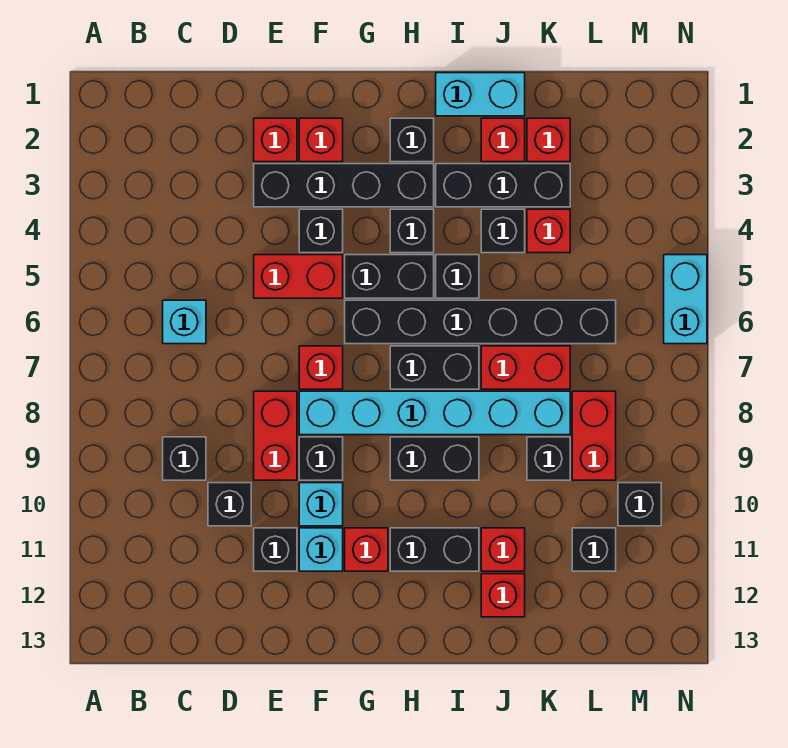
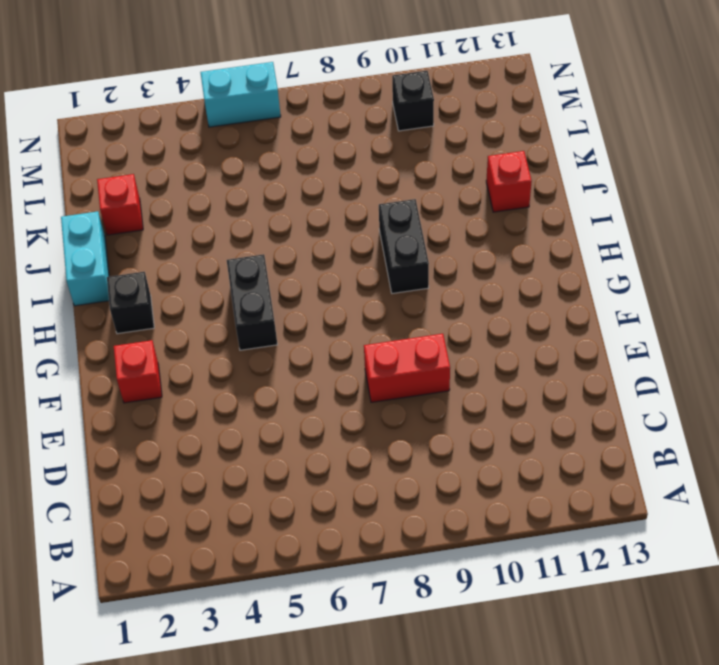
none -> cyan 1x1 brick [163,300,206,344]
none -> black 1x1 brick [163,437,206,480]
none -> black 1x1 brick [208,483,251,526]
none -> red 1x1 brick [254,118,297,162]

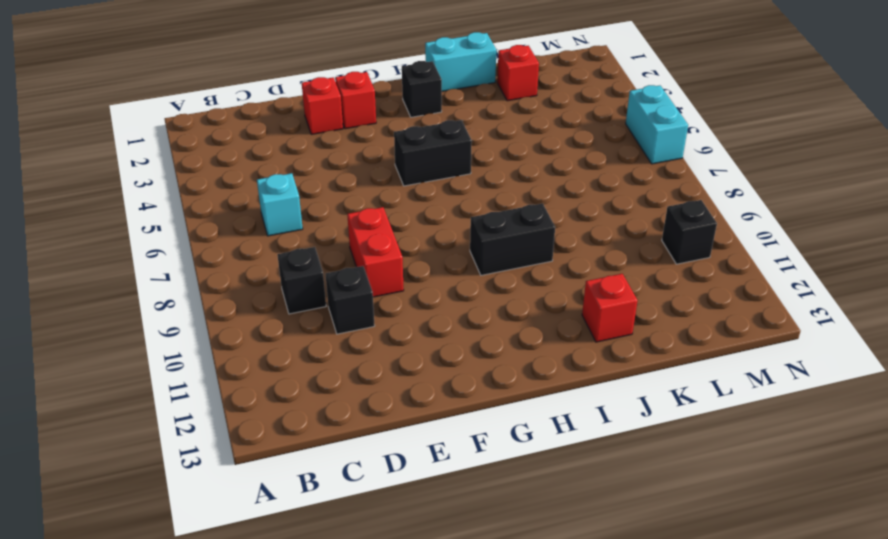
none -> black 1x4 brick [254,164,434,207]
none -> red 1x2 brick [254,255,343,298]
none -> black 1x1 brick [254,528,297,571]
none -> black 1x1 brick [299,209,343,253]

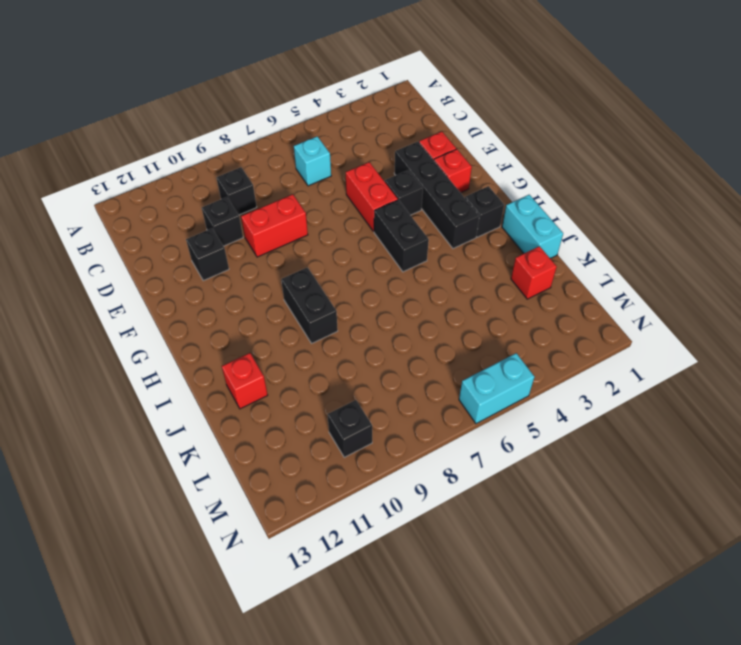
none -> red 1x1 brick [299,346,343,389]
none -> cyan 1x6 brick [299,391,570,435]
none -> black 1x1 brick [299,437,343,480]
none -> cyan 1x1 brick [299,483,343,526]

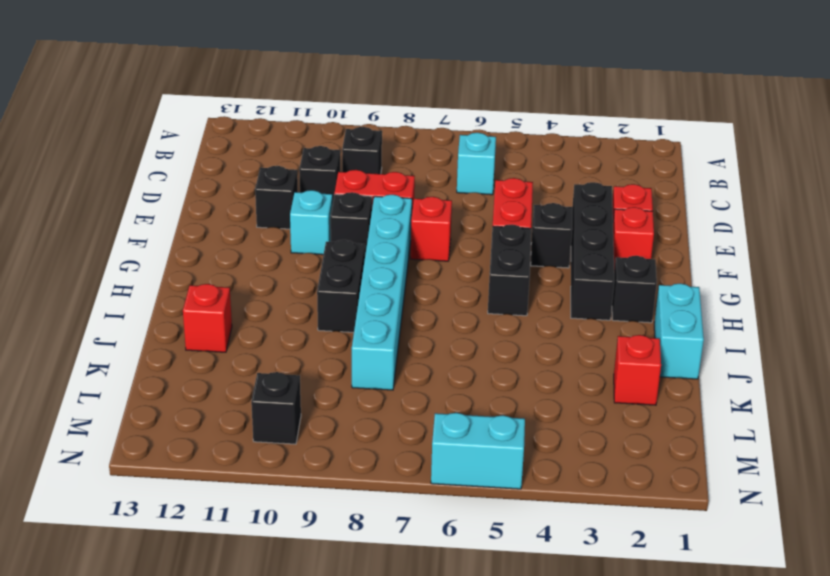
none -> cyan 1x1 brick [299,528,343,571]
none -> black 1x6 brick [345,300,616,344]
none -> red 1x1 brick [345,528,388,571]
none -> black 1x1 brick [390,209,434,253]

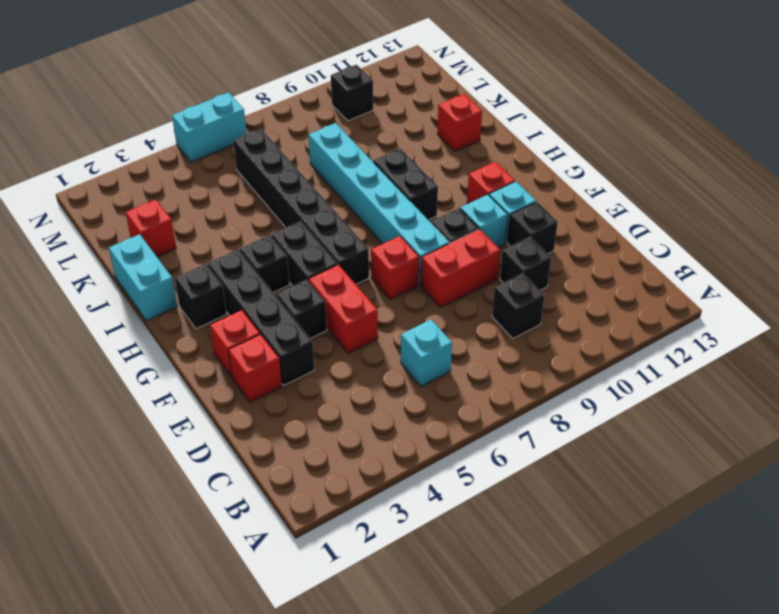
none -> black 1x2 brick [390,346,479,389]
none -> black 1x2 brick [390,528,479,571]
none -> black 1x3 brick [436,164,570,207]
none -> black 1x1 brick [436,255,479,298]

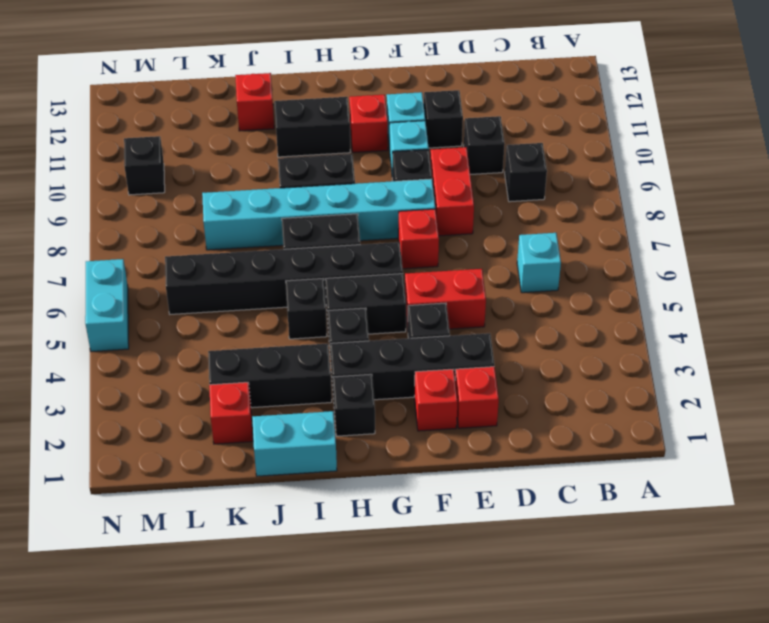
none -> red 1x1 brick [481,118,525,162]
none -> black 1x1 brick [481,209,525,253]
none -> red 1x2 brick [481,346,570,389]
none -> red 1x1 brick [481,528,525,571]

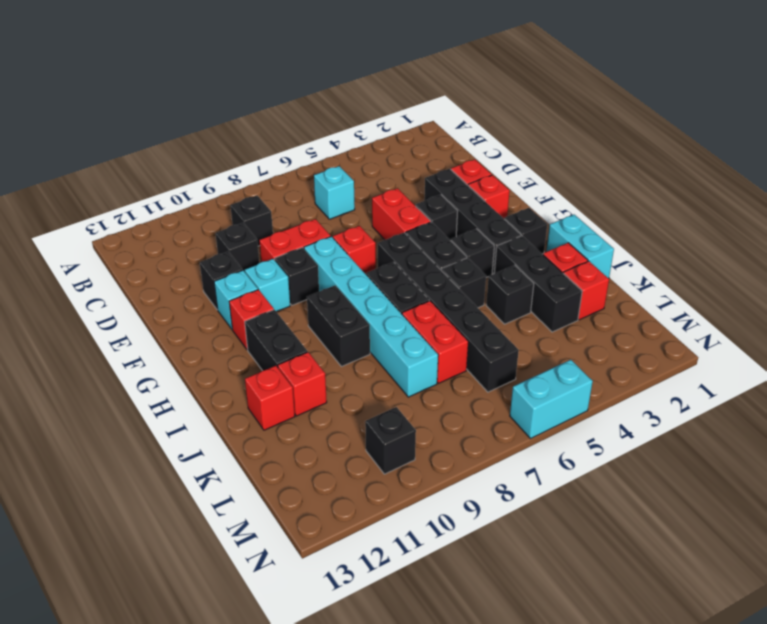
none -> red 1x1 brick [527,209,570,253]
none -> black 1x1 brick [527,437,570,480]
none -> red 1x2 brick [572,391,616,480]
none -> black 1x1 brick [572,528,616,571]

